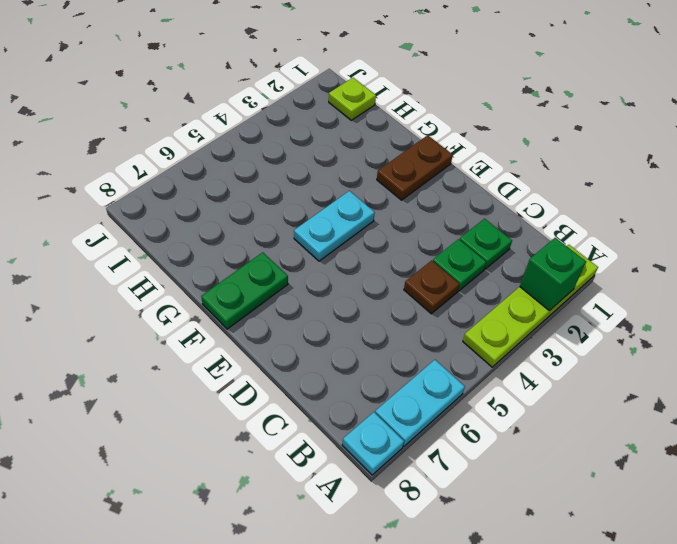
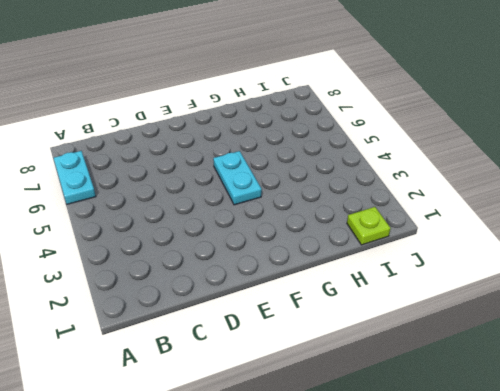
none -> lime 1x4 plate [463,245,598,367]
none -> cyan 1x1 plate [342,412,404,475]

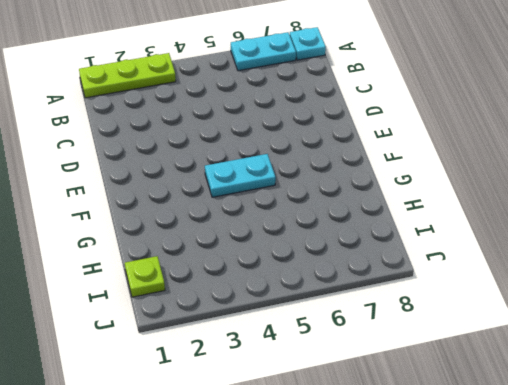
lime 1x3 plate [79,53,176,98] -> lime 1x4 plate [463,245,598,367]
none -> green 1x1 plate [460,219,512,269]
none -> green 1x1 plate [433,239,486,291]

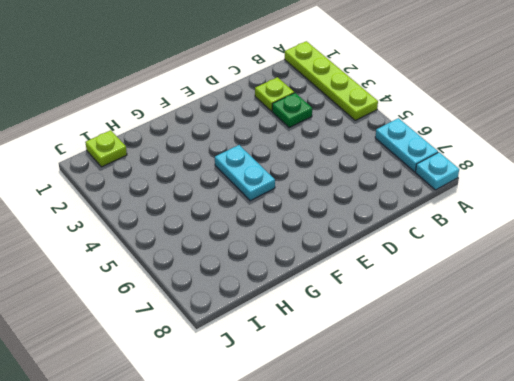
lime 1x1 plate [255,77,294,111] -> green 1x1 plate [460,219,512,269]
none -> brown 1x1 plate [404,260,460,314]
none -> brown 1x2 plate [377,135,453,200]

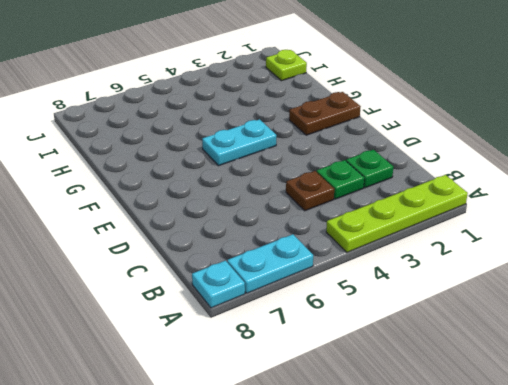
none -> green 1x2 plate [201,252,288,329]
none -> green 1x1 brick [520,238,586,311]

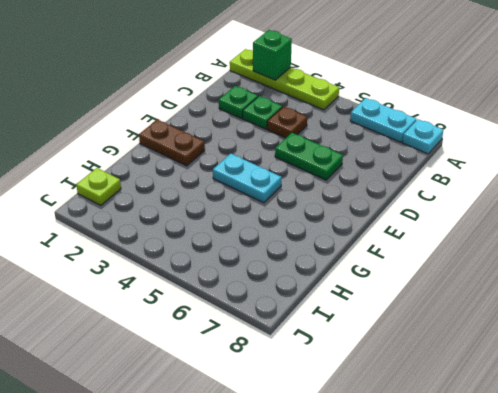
green 1x2 plate [275,133,343,180] -> green 1x2 plate moved to [201,252,288,329]

